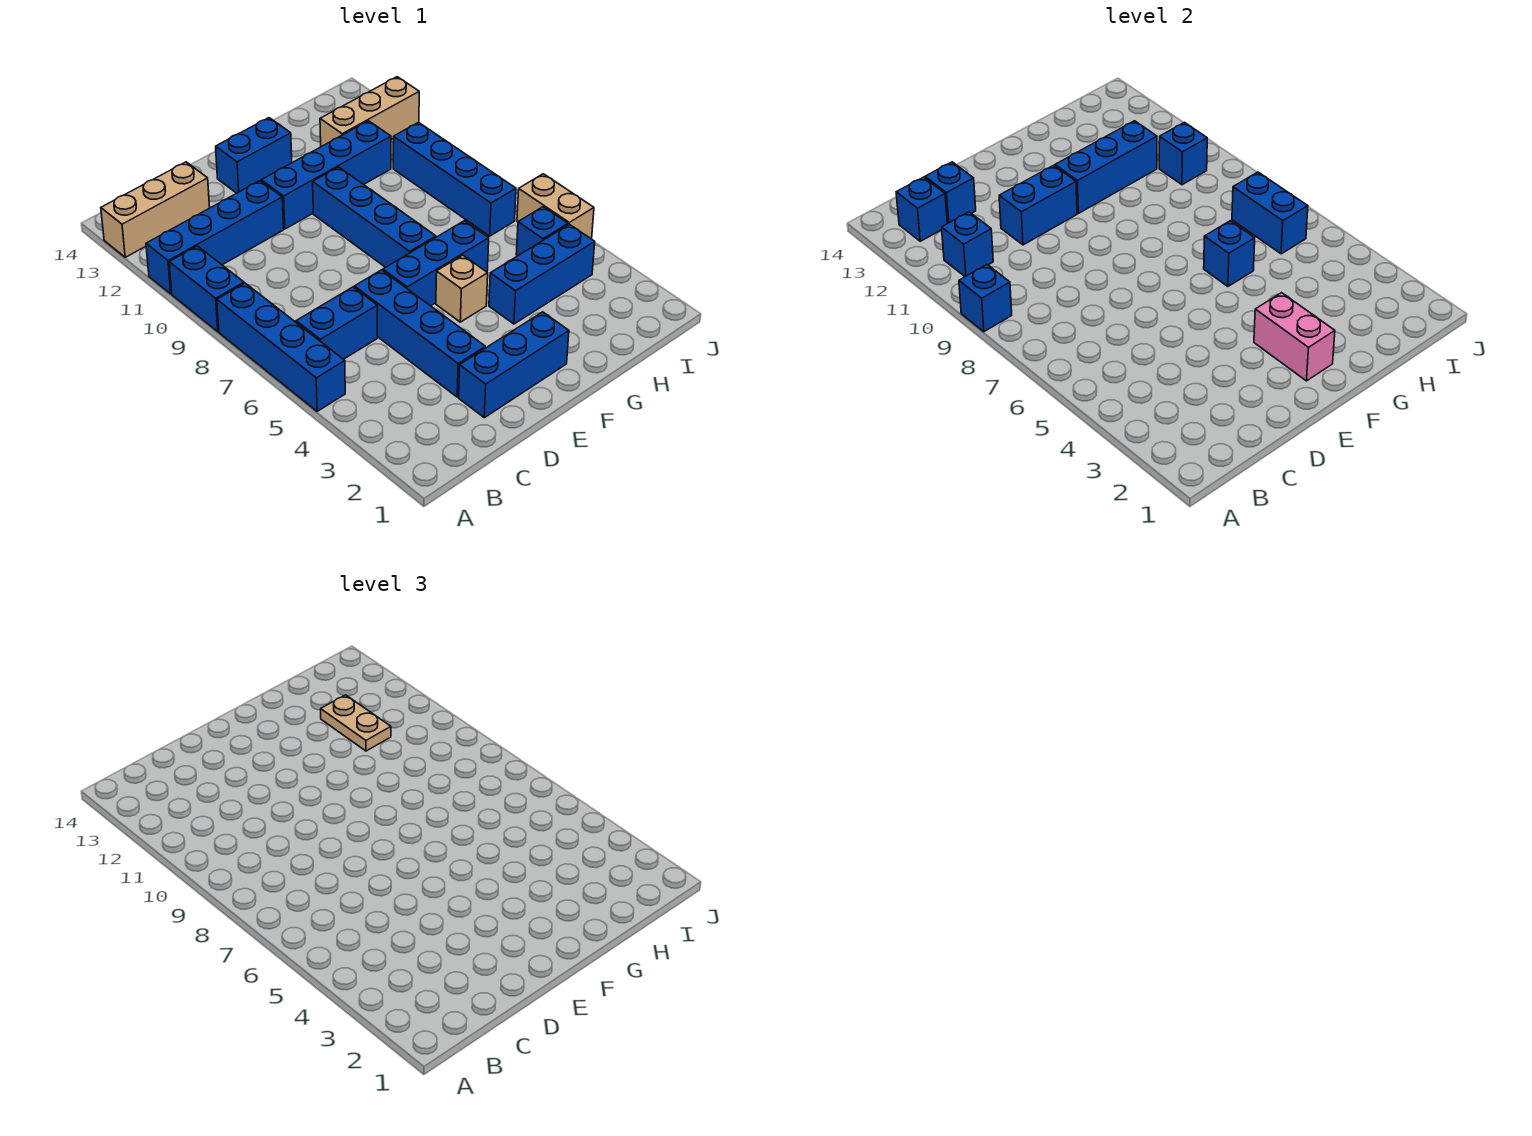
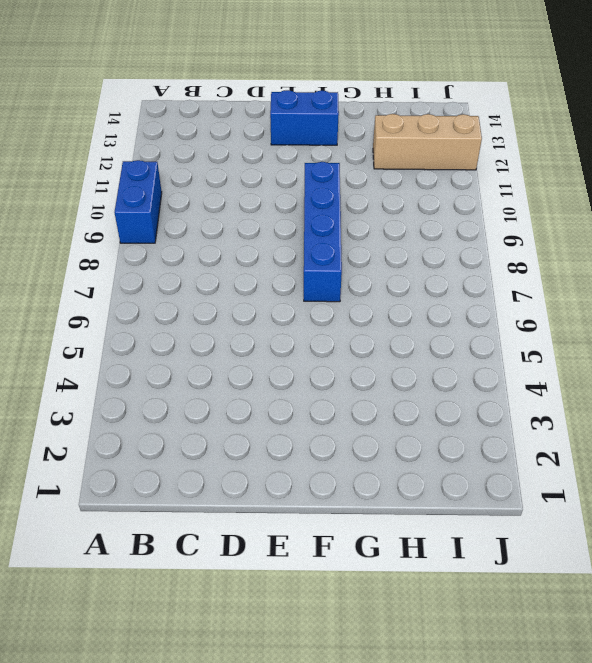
none -> blue 1x4 brick [217,283,345,411]
none -> blue 1x4 brick [146,181,284,294]
none -> tan 1x3 brick [101,162,210,257]

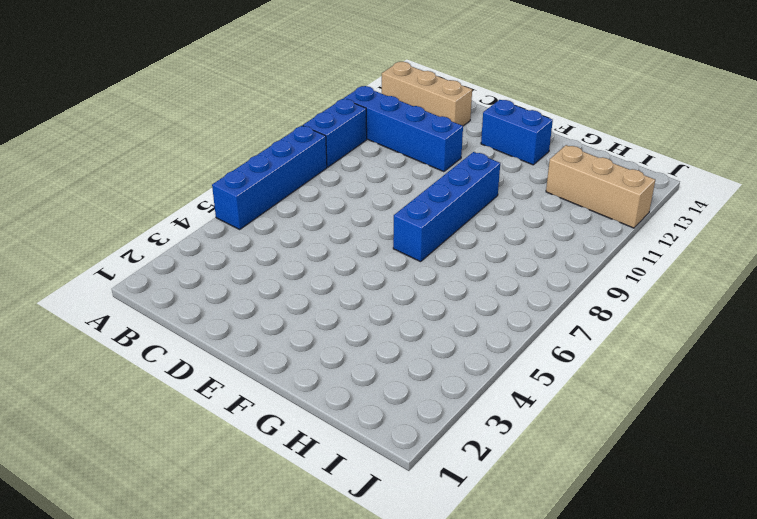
none -> blue 1x2 brick [296,287,377,359]
none -> blue 1x3 brick [459,312,569,418]
none -> blue 1x4 brick [354,270,485,397]

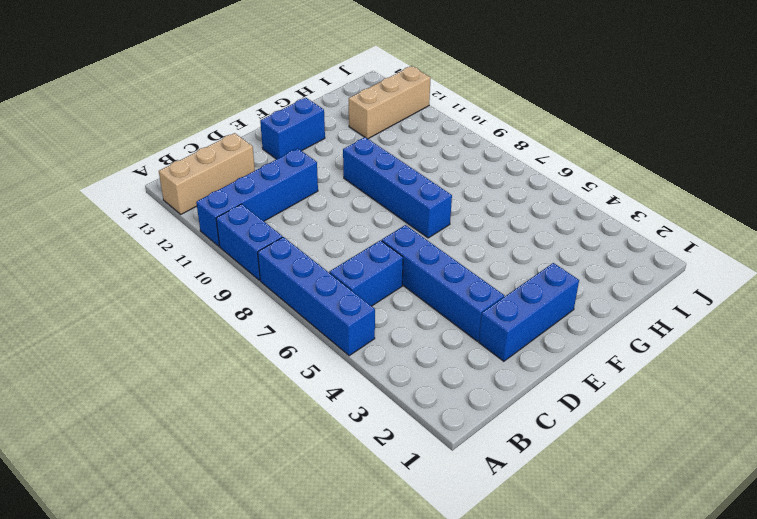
none -> blue 1x3 brick [383,221,489,306]
none -> blue 1x4 brick [261,121,391,229]
none -> tan 1x1 brick [436,255,488,322]

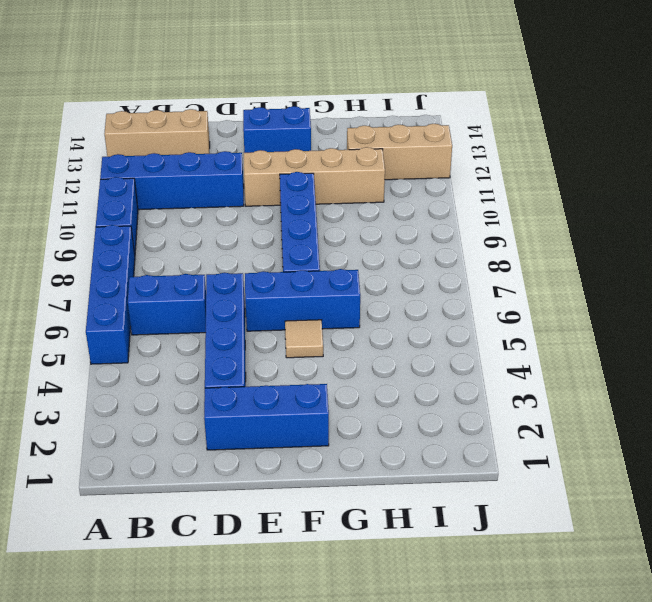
tan 1x4 brick [244,147,385,206] -> blue 1x4 brick [261,121,391,229]
tan 1x1 tile [285,320,323,358] -> tan 1x1 brick [436,255,488,322]
none -> blue 1x3 brick [489,224,595,324]
none -> blue 1x1 brick [516,207,568,256]
none -> blue 1x4 brick [393,122,516,236]

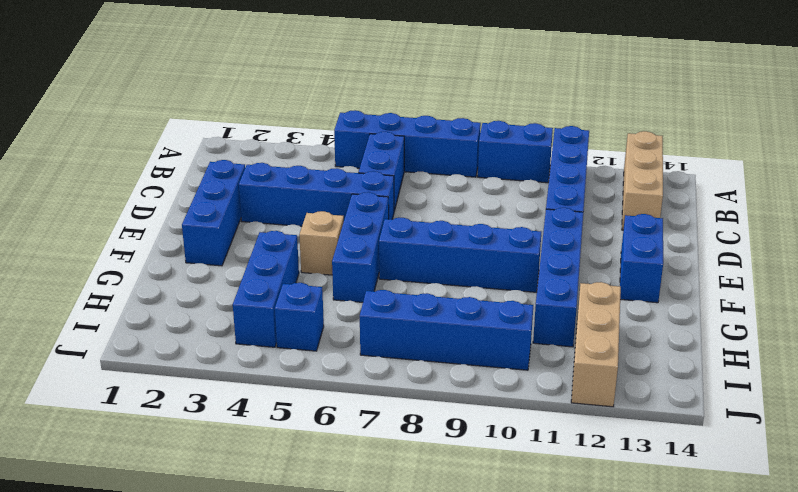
none -> tan 1x2 brick [517,174,594,239]
none -> blue 1x1 brick [959,265,1012,332]
none -> blue 1x1 brick [942,212,993,277]

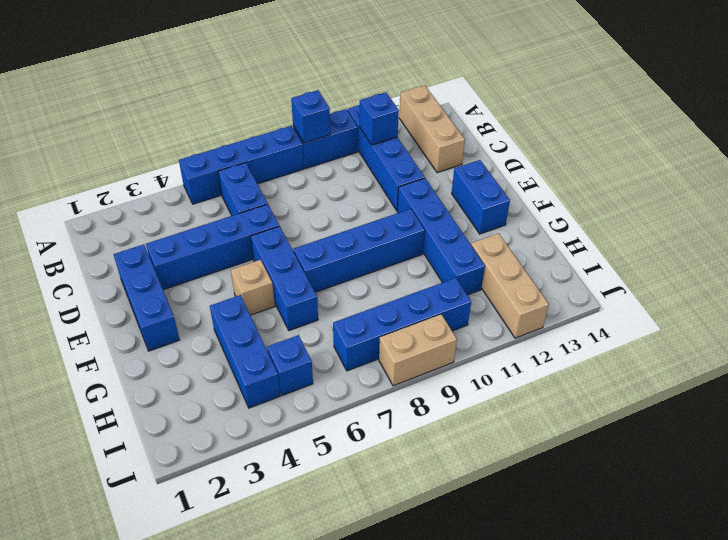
tan 1x2 brick [379,314,457,386] -> tan 1x2 brick moved to [517,174,594,239]
none -> blue 1x1 brick [896,177,947,241]
none -> blue 1x1 brick [925,162,976,224]
none -> blue 1x2 brick [999,165,1077,245]

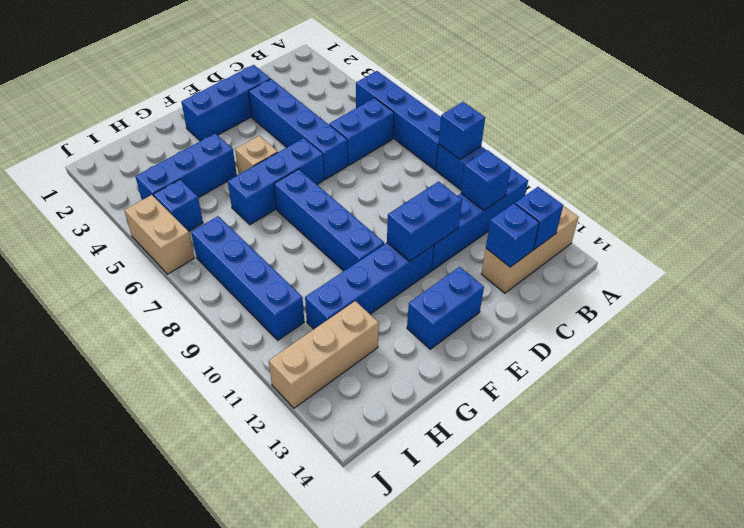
none -> pink 1x2 brick [1254,293,1335,381]
none -> blue 1x3 brick [1055,121,1157,213]
none -> blue 1x1 brick [1204,221,1255,286]

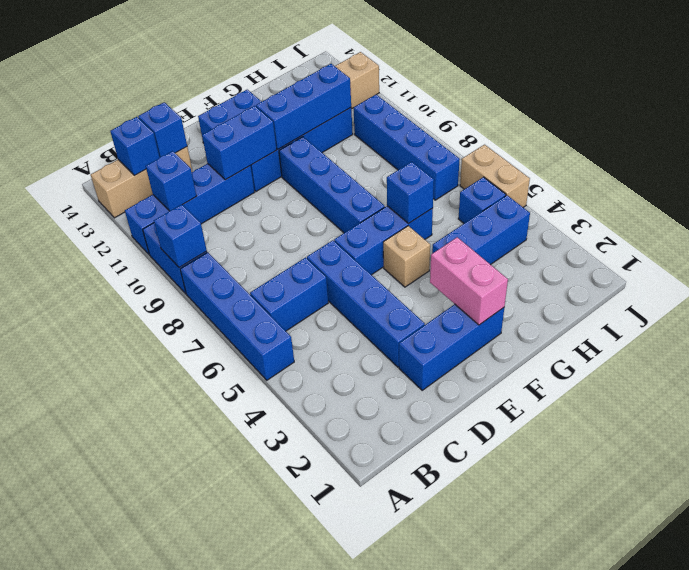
none -> blue 1x2 brick [1232,172,1308,254]
none -> blue 1x1 brick [1159,122,1207,185]
none -> tan 1x2 plate [321,695,391,751]

